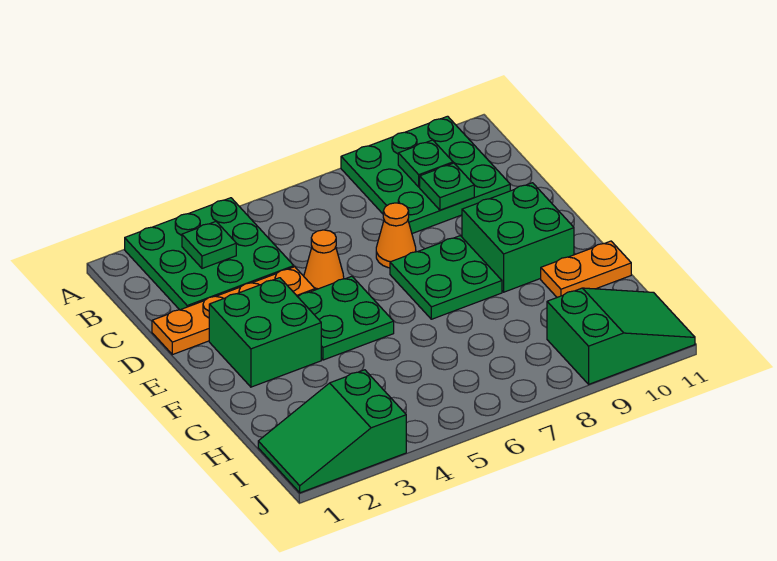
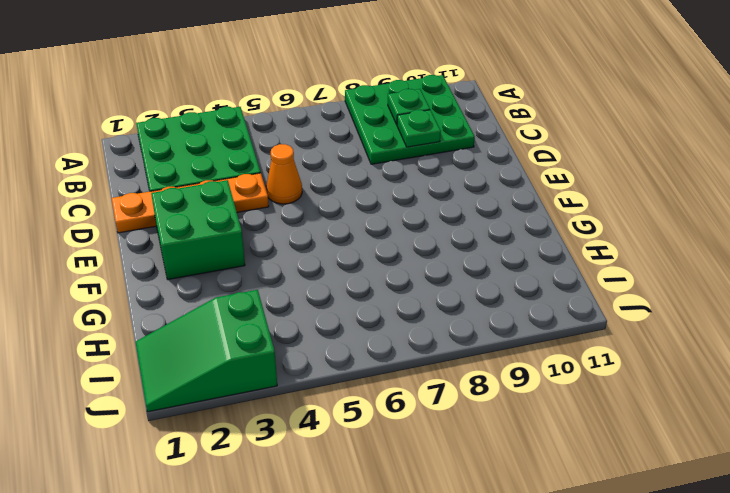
none -> orange 1x1 cone [376,203,416,268]
none -> green 2x2 plate [298,276,394,360]
none -> green 2x2 plate [390,236,502,319]

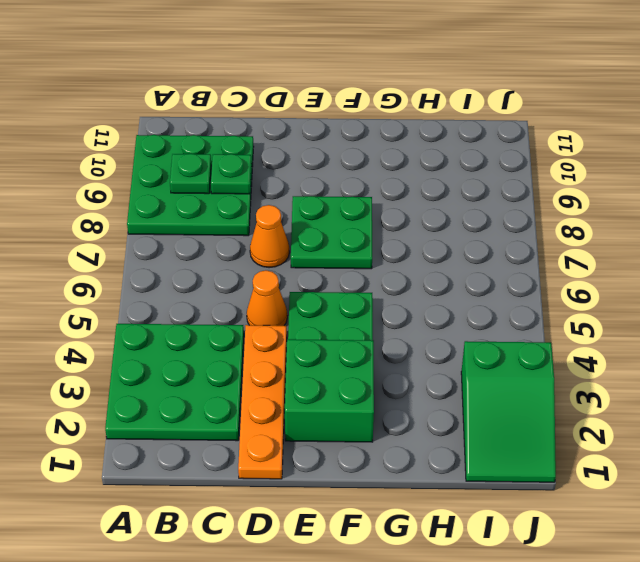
none -> green 2x2 brick [462,183,574,292]
none -> orange 1x2 plate [541,241,631,297]
none -> green 2x3 slope [547,288,695,384]

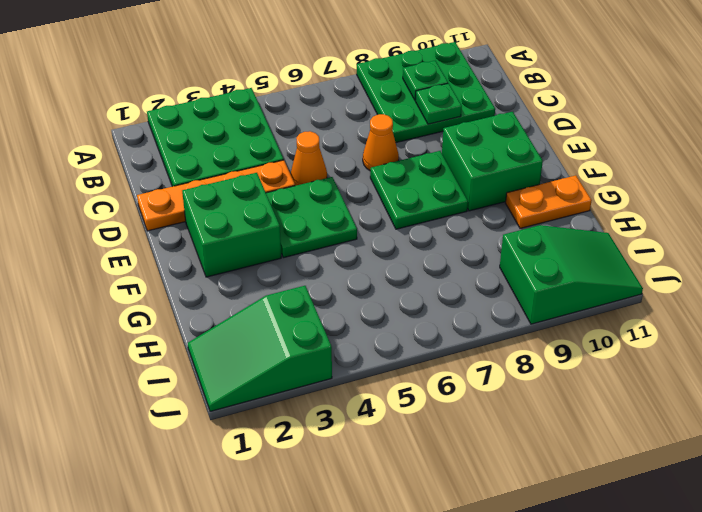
none -> green 1x1 plate [182,222,236,268]

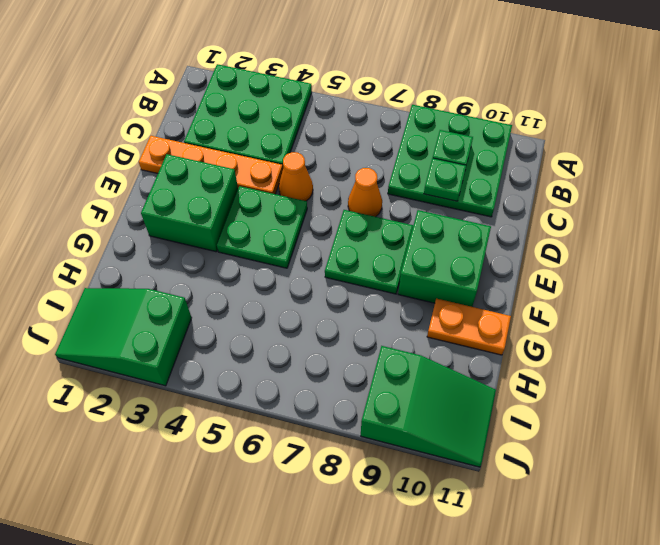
none -> green 1x1 plate [182,222,236,268]

